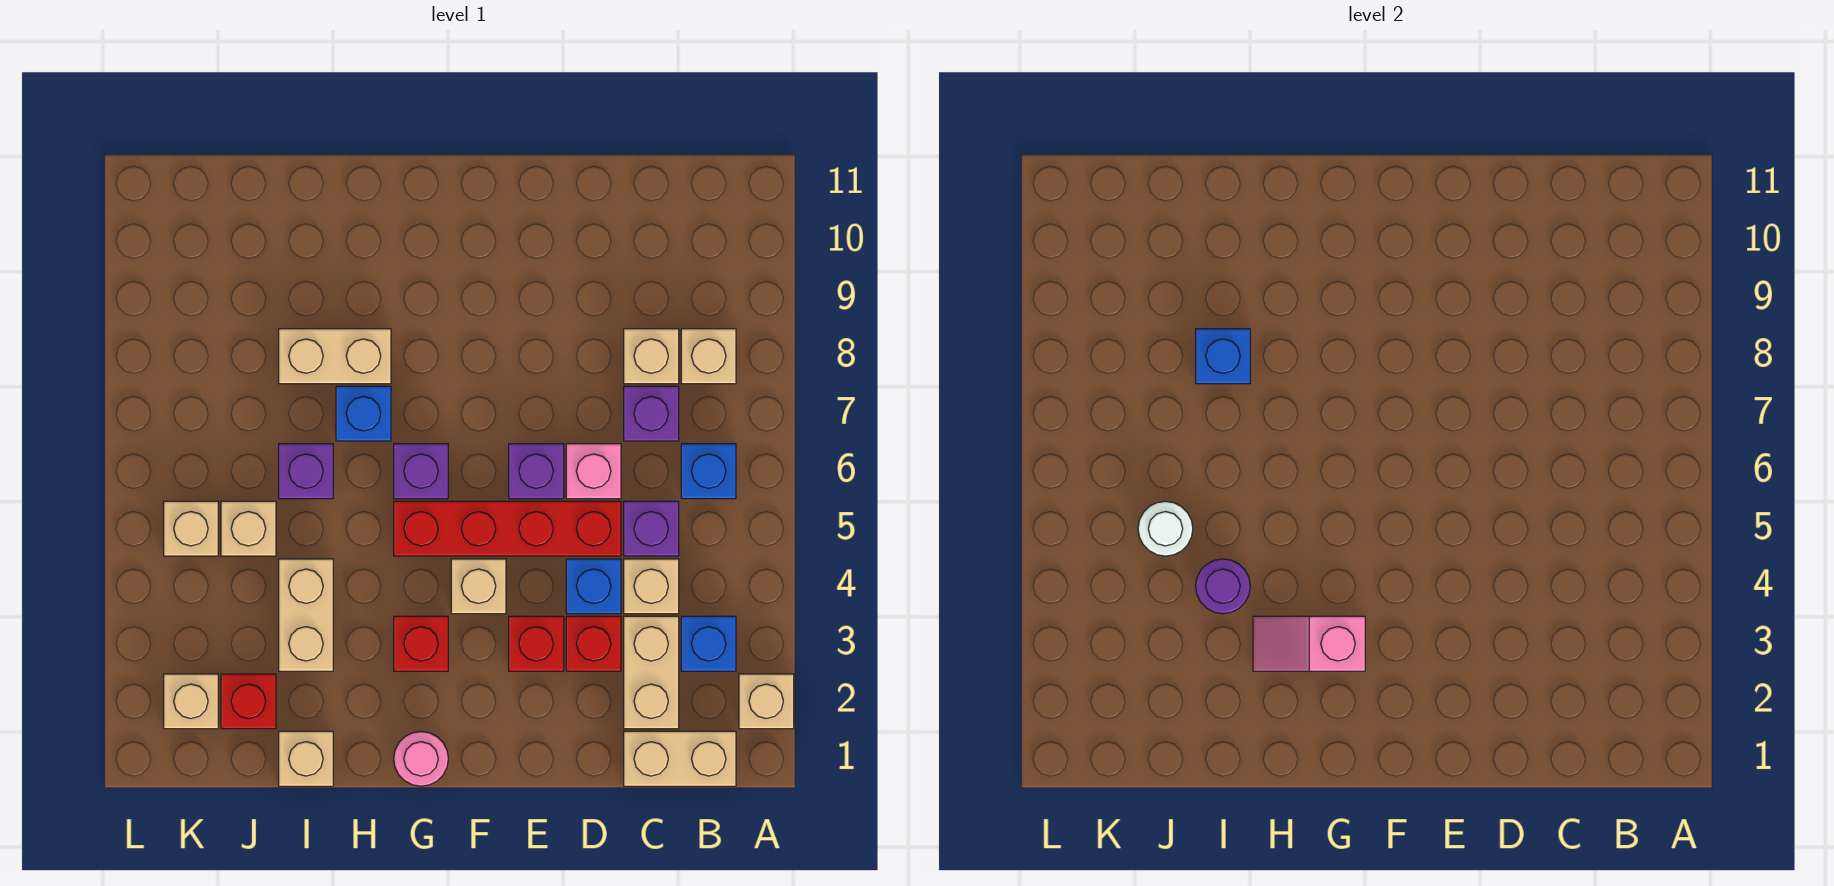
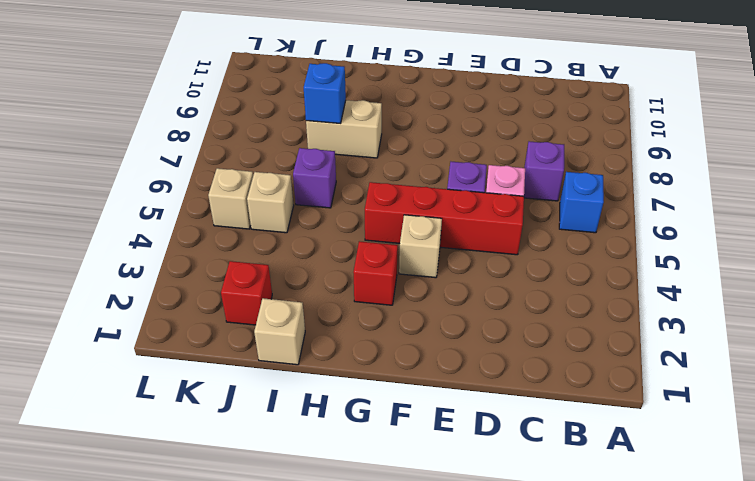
none -> tan 1x1 brick [739,674,794,729]
none -> tan 1x2 brick [624,731,736,786]
none -> blue 1x1 brick [681,616,736,671]
none -> tan 1x1 brick [681,329,736,384]

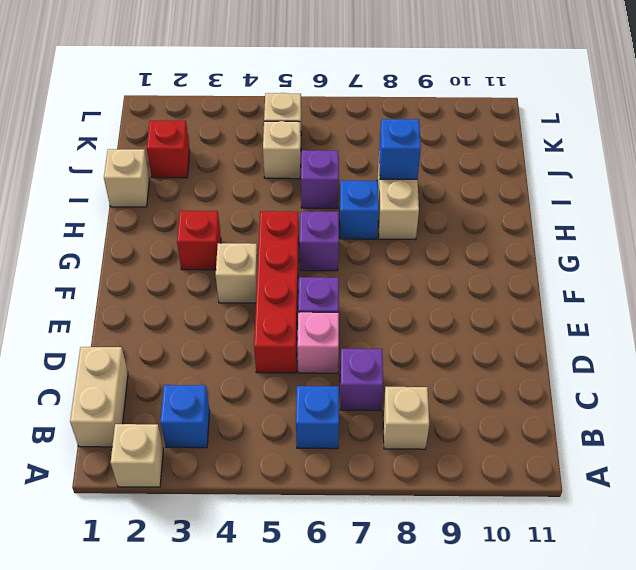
none -> tan 1x2 brick [624,616,679,729]
none -> tan 1x1 brick [624,559,679,614]
none -> purple 1x1 brick [624,501,679,556]
none -> tan 1x1 brick [624,329,679,384]

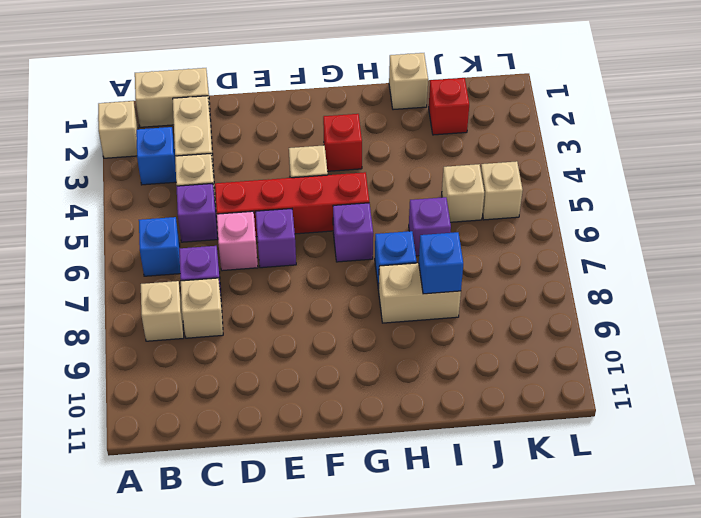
none -> red 1x1 brick [566,616,621,671]
none -> blue 1x1 brick [566,559,621,614]
none -> red 1x1 brick [509,616,564,671]
none -> pink 1x1 round brick [394,732,448,786]

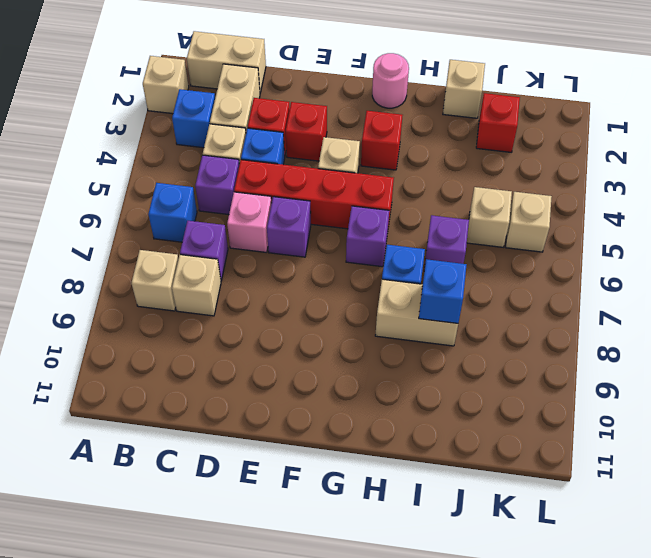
none -> tan 1x2 brick [279,559,333,671]
none -> tan 1x1 brick [164,674,218,729]
none -> pink 1x2 slope [1253,616,1365,671]
none -> purple 1x1 round brick [1196,559,1250,614]

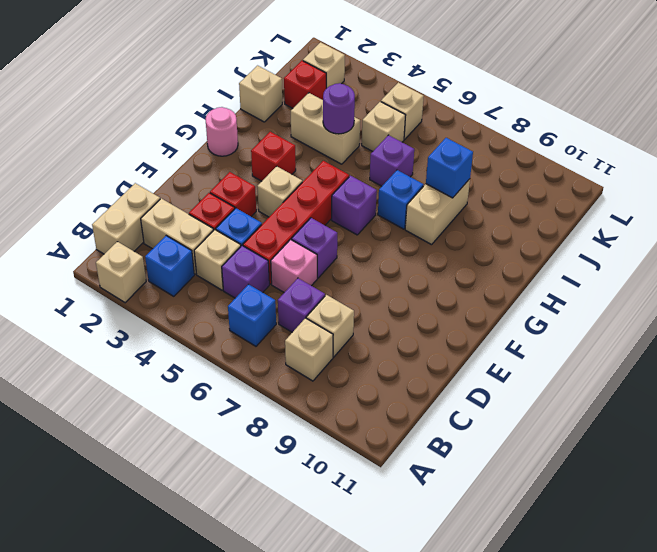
none -> pink 1x2 slope [1253,616,1365,671]
none -> white 1x1 round brick [1138,501,1193,556]

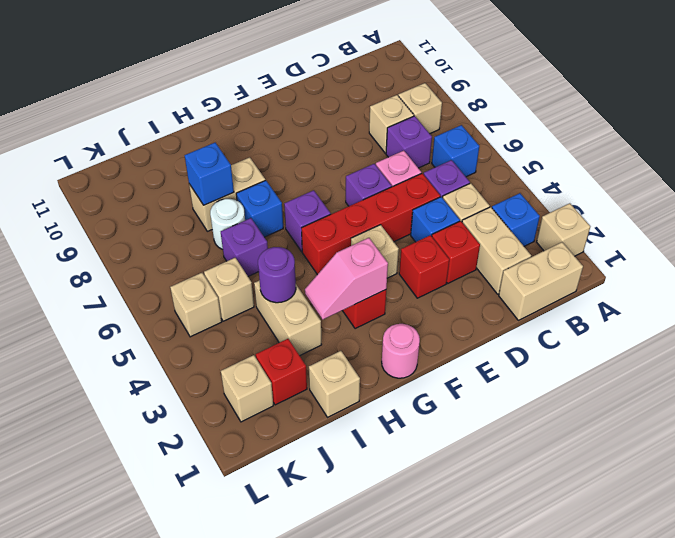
white 1x1 round brick [210,199,245,249] -> white 1x1 round brick moved to [1138,501,1193,556]

